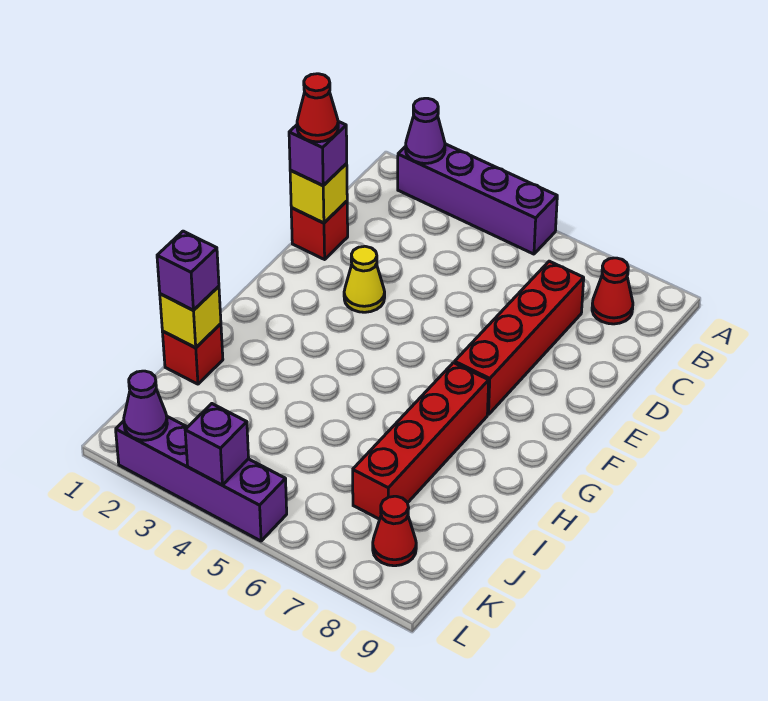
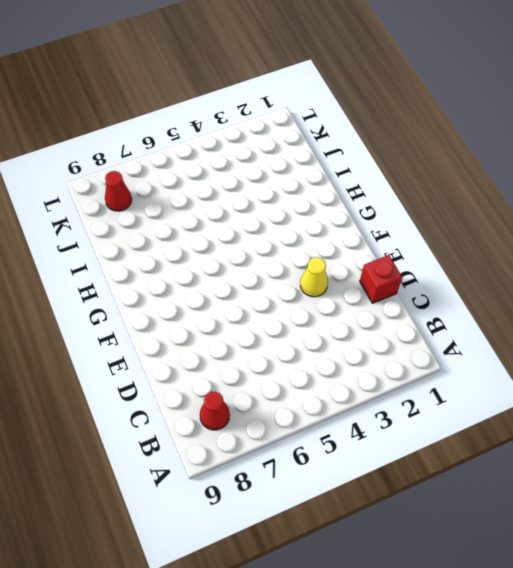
none -> purple 1x4 brick [398,144,557,254]
none -> red 1x4 brick [455,261,584,415]
none -> red 1x4 brick [353,363,489,519]

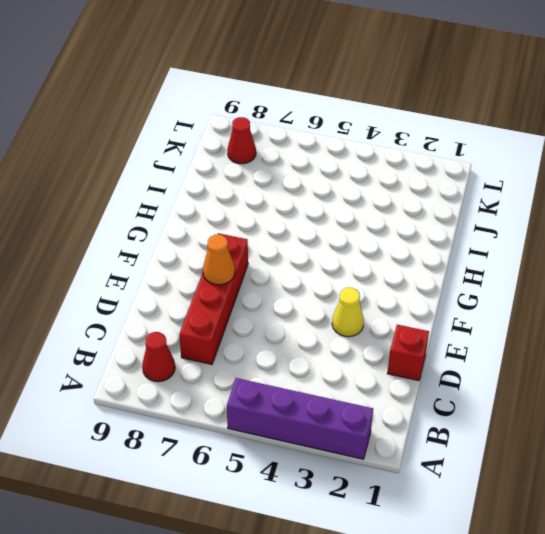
orange 1x1 cone [203,235,235,285] -> none
none -> red 1x4 brick [353,363,489,519]
none -> red 1x1 brick [162,324,223,384]
none -> purple 1x4 brick [116,417,287,541]

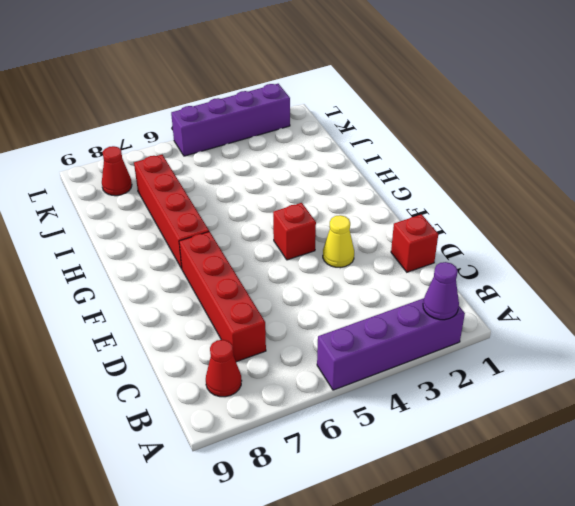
red 1x1 brick [273,203,316,260] -> red 1x1 brick moved to [162,324,223,384]
none -> yellow 1x1 brick [290,164,347,223]
none -> yellow 1x1 brick [160,286,221,348]
none -> purple 1x1 cone [124,371,167,440]

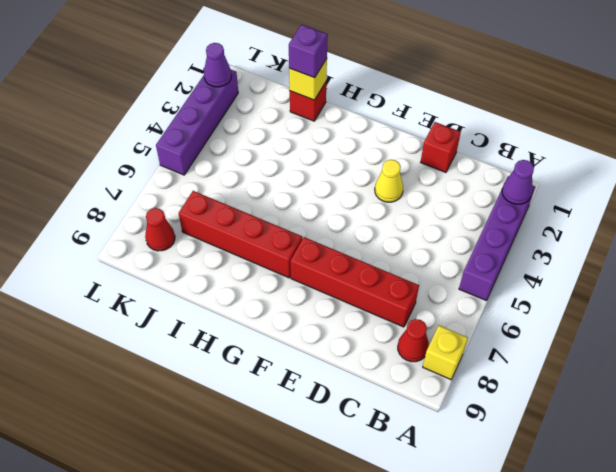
yellow 1x1 brick [423,326,468,380] -> yellow 1x1 brick moved to [290,164,347,223]
none -> purple 1x1 brick [185,404,249,485]
none -> purple 1x1 brick [289,122,347,185]
none -> red 1x1 cone [297,74,338,142]

